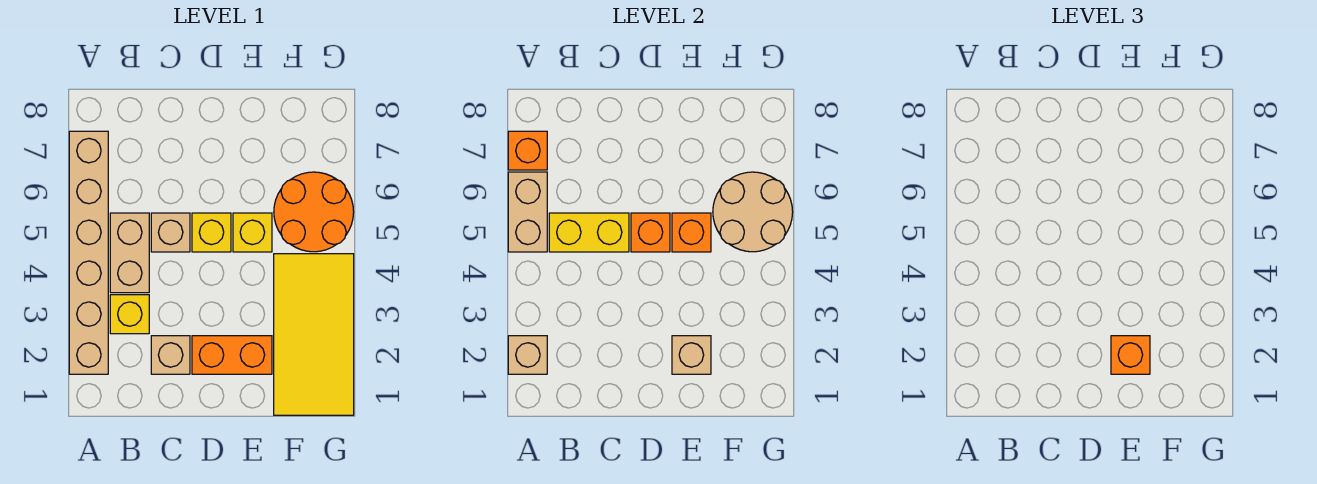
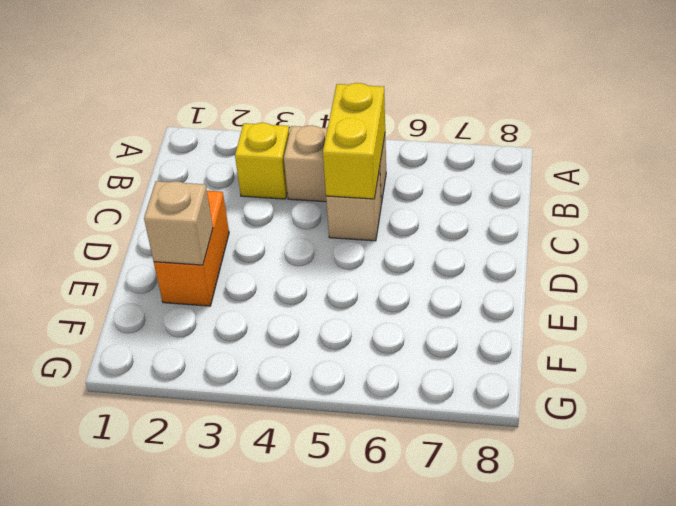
none -> tan 1x6 brick [69,131,108,374]
none -> tan 1x1 brick [151,336,190,374]
none -> yellow 1x1 brick [192,213,231,252]

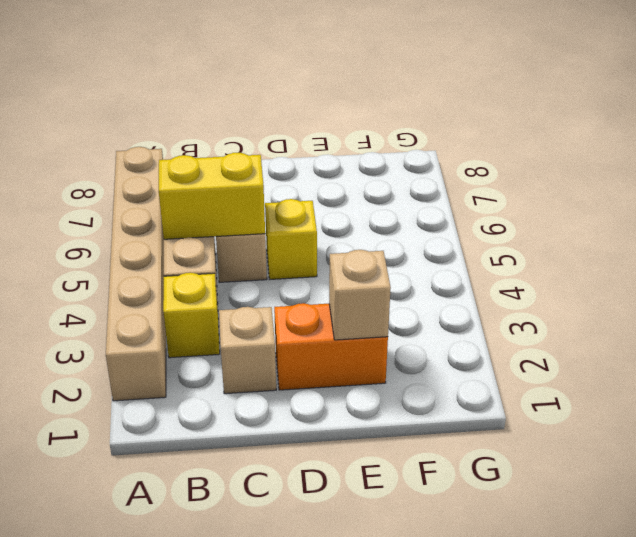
none -> yellow 1x1 brick [233,213,272,252]
none -> yellow 2x4 tile [274,254,354,415]
none -> orange 2x2 round brick [274,172,354,252]

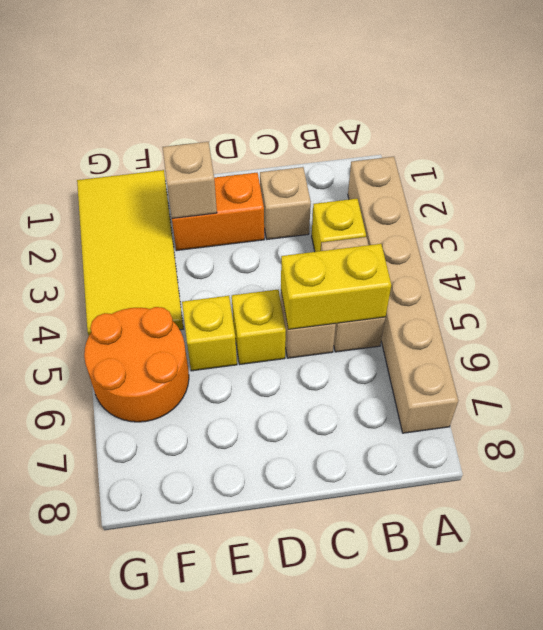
none -> tan 1x1 brick [508,336,547,374]
none -> tan 1x2 brick [508,172,547,252]
none -> orange 1x1 brick [508,131,547,170]

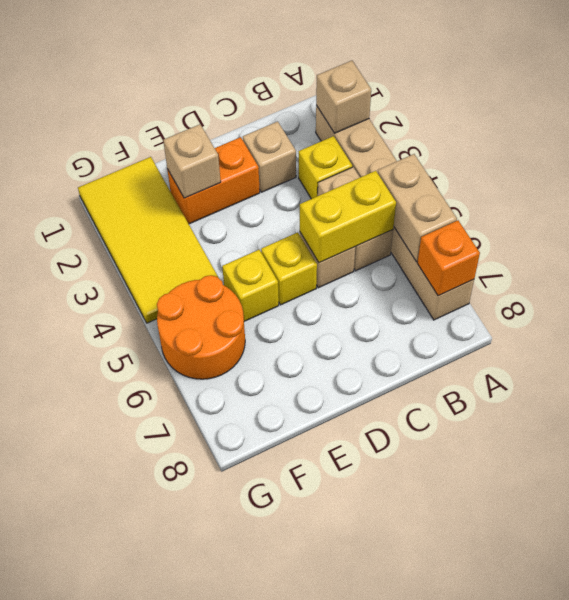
none -> orange 1x1 brick [631,213,670,252]
none -> orange 1x1 brick [672,213,711,252]
none -> tan 2x2 round brick [713,172,793,252]

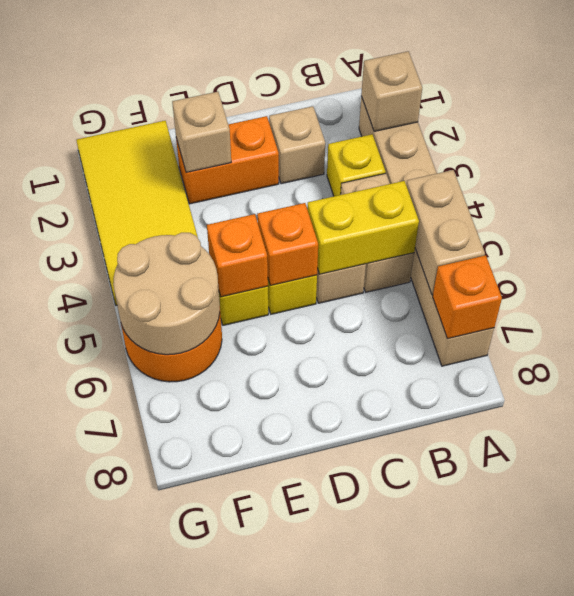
none -> orange 1x1 brick [1111,336,1150,374]

